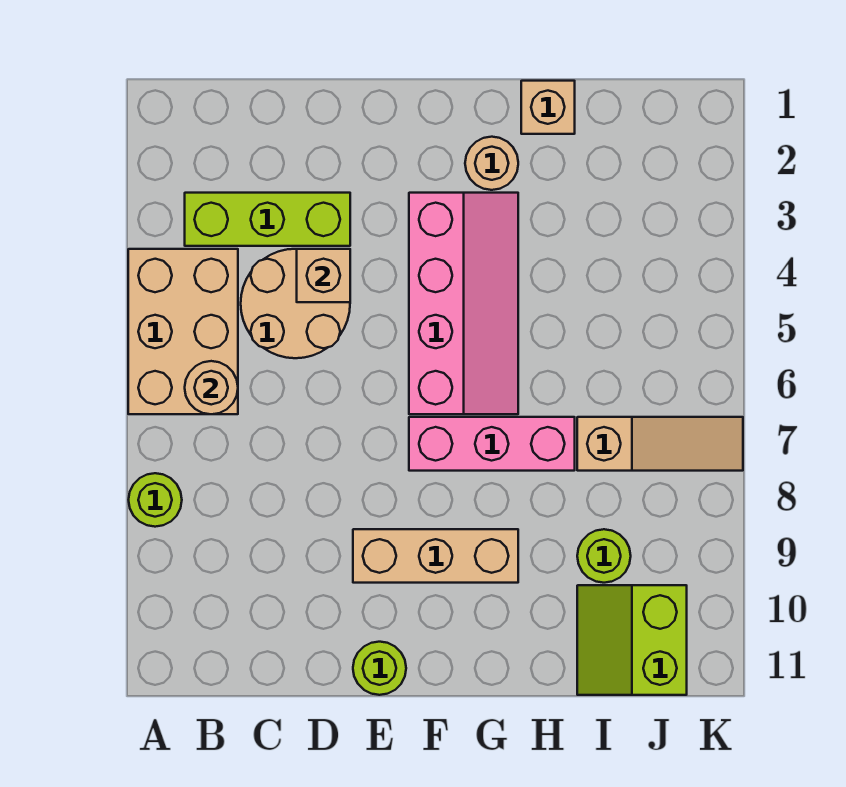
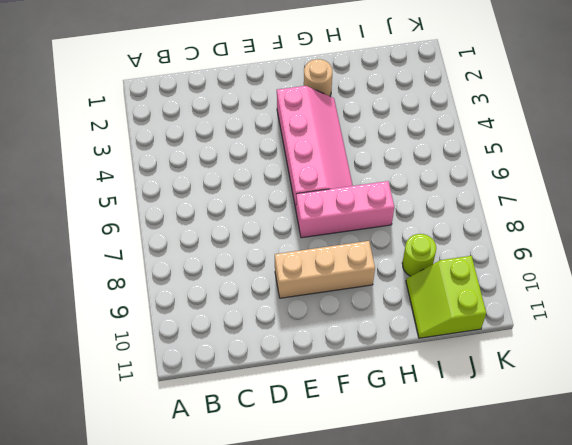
none -> tan 2x3 brick [128,249,238,414]
none -> lime 1x1 round brick [129,473,182,527]
none -> lime 1x3 brick [185,193,350,246]

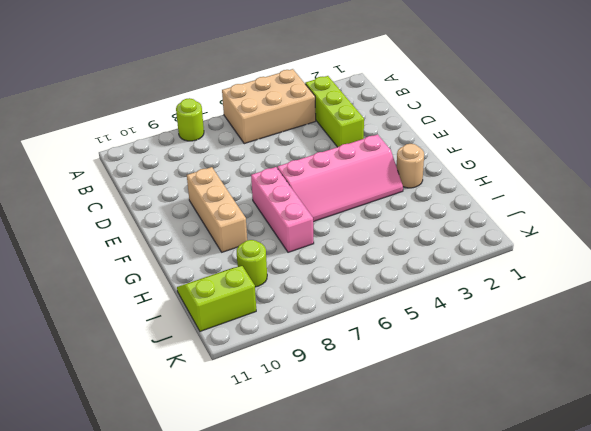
none -> tan 2x2 round brick [241,249,350,358]
none -> lime 1x1 round brick [353,642,406,695]
none -> tan 1x1 brick [521,81,575,134]

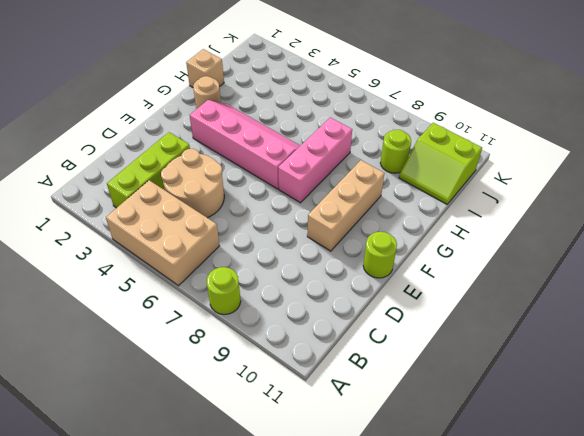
none -> tan 1x3 slope [577,417,743,471]
none -> tan 1x1 round brick [185,361,238,414]
none -> tan 1x1 brick [297,249,350,302]

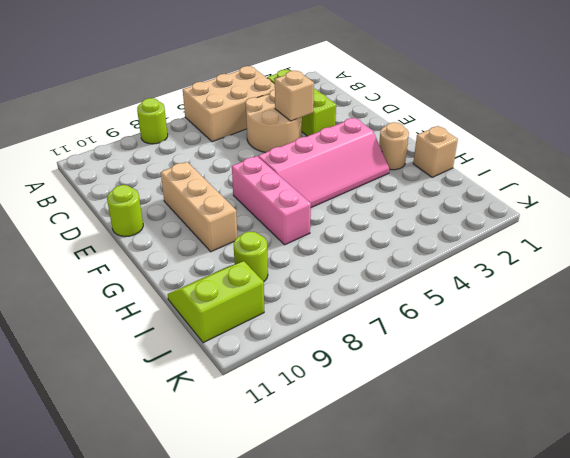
none -> tan 1x3 slope [577,417,743,471]
none -> tan 1x1 round brick [185,361,238,414]

